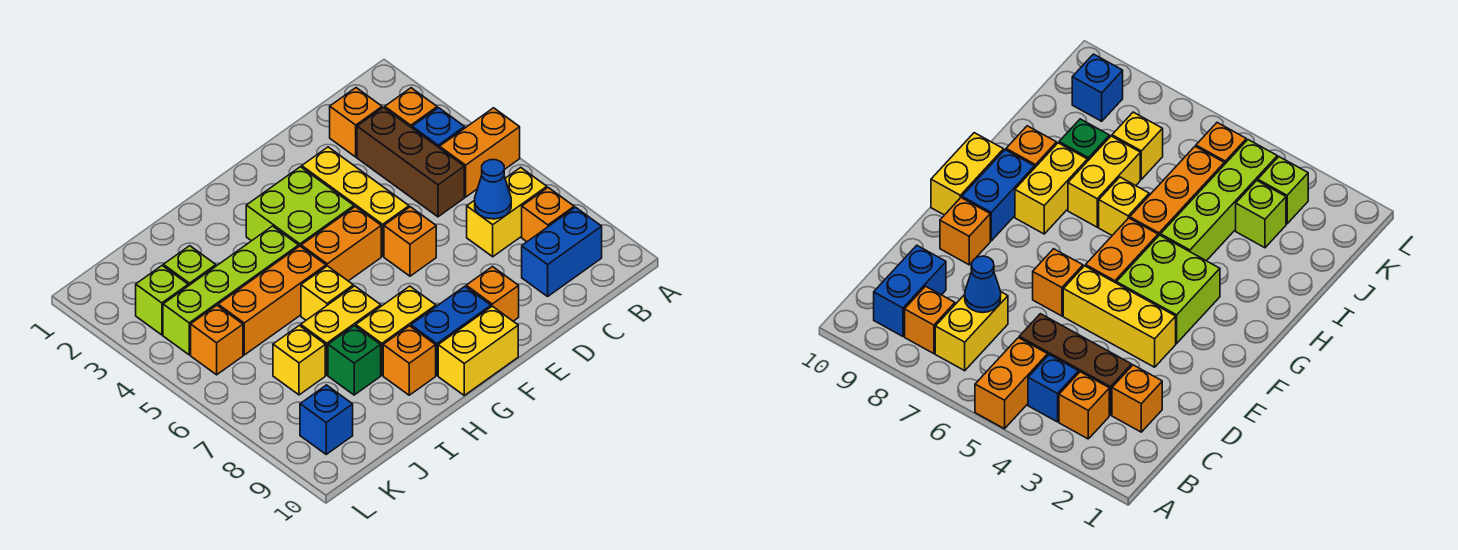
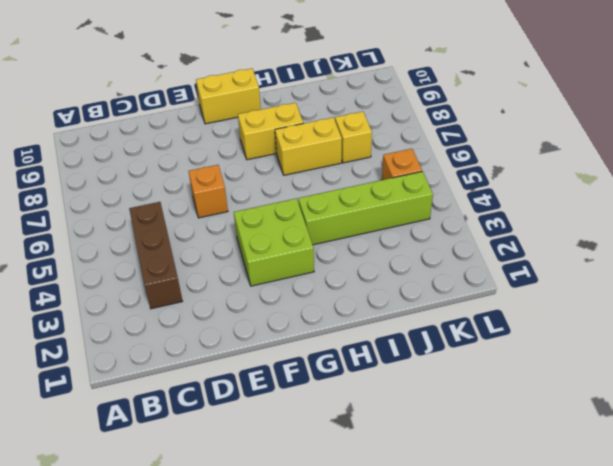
none -> orange 1x2 brick [440,108,520,197]
none -> orange 1x1 brick [385,88,437,128]
none -> blue 1x1 brick [412,108,465,148]

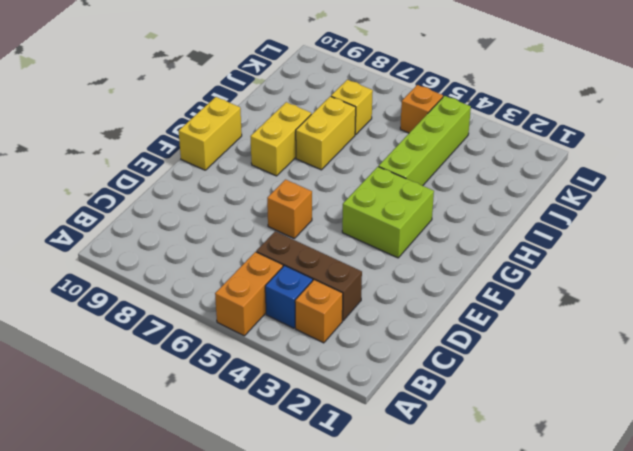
none -> yellow 1x2 brick [467,167,547,257]
none -> orange 1x1 brick [522,188,574,242]
none -> blue 1x2 brick [522,207,602,296]

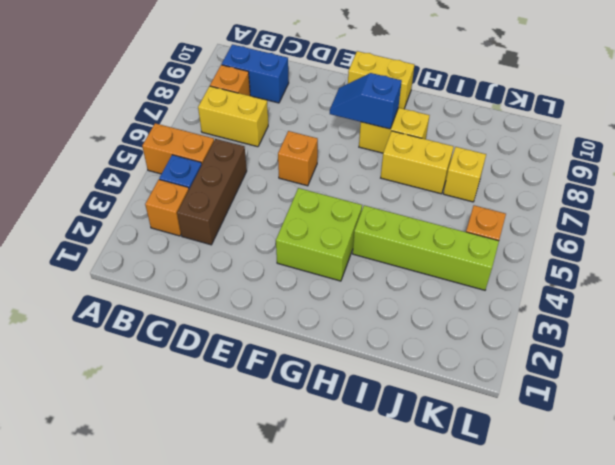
blue 1x2 slope [330,73,402,129] -> none
none -> orange 1x1 brick [330,88,382,157]
none -> yellow 1x3 brick [302,147,409,256]
none -> orange 1x1 brick [466,267,519,321]

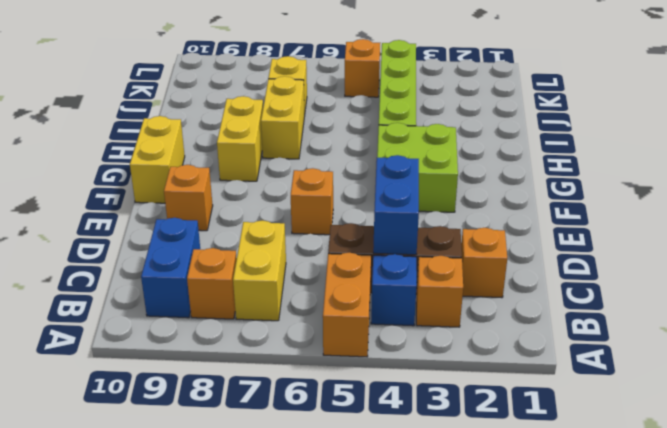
blue 1x2 brick [373,155,419,255] -> blue 1x2 brick moved to [411,286,491,375]
none -> yellow 1x3 brick [302,147,409,256]
none -> orange 1x2 brick [301,207,381,281]
none -> orange 1x3 brick [218,246,326,355]

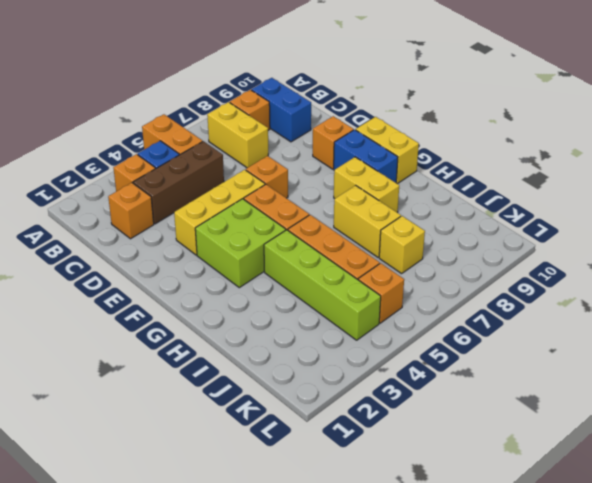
none -> yellow 1x1 brick [301,266,353,320]
none -> orange 1x1 brick [383,326,436,395]
none -> green 1x1 brick [328,326,381,395]

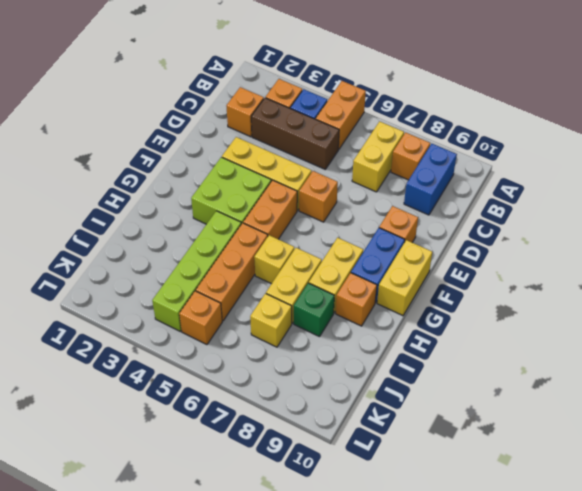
none -> lime 1x1 brick [163,246,216,286]
none -> lime 1x1 brick [136,266,188,335]
none -> blue 1x1 brick [300,385,353,454]

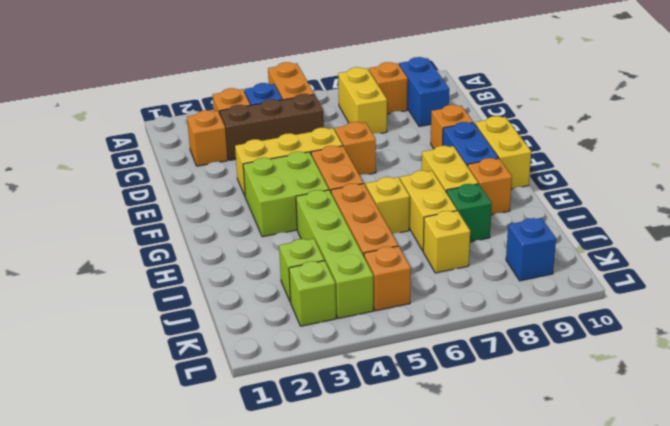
none -> blue 1x1 cone [475,160,511,219]

